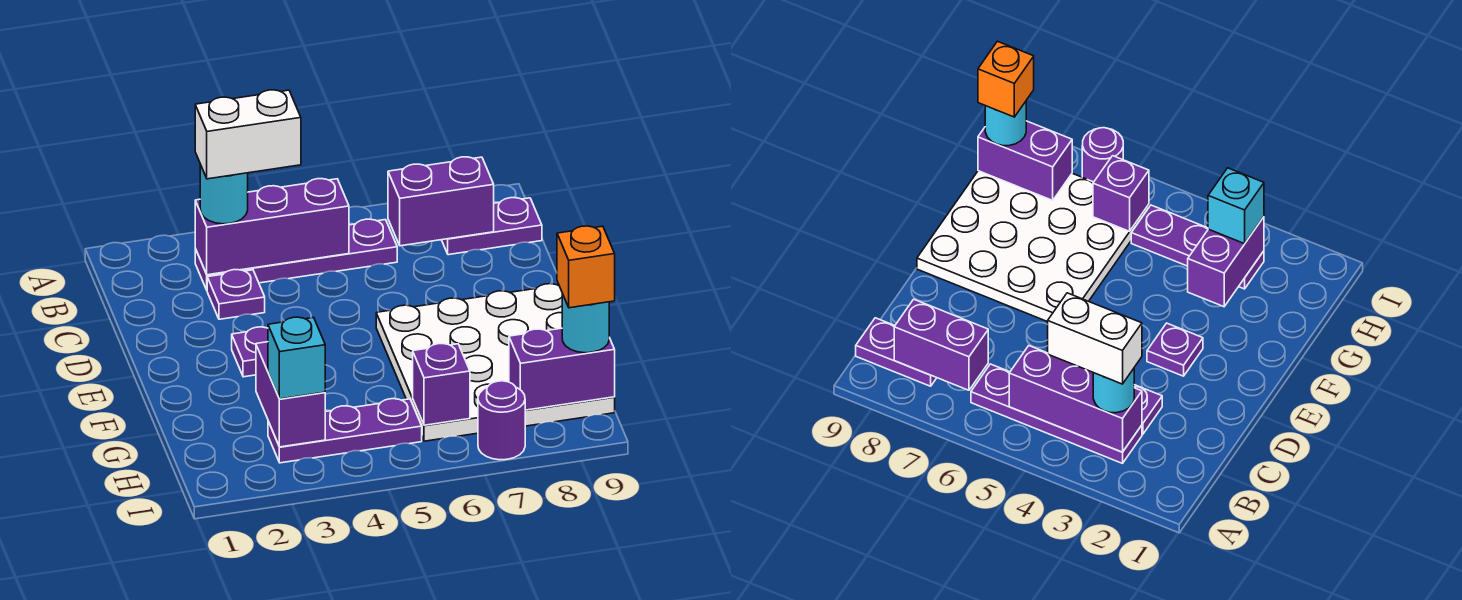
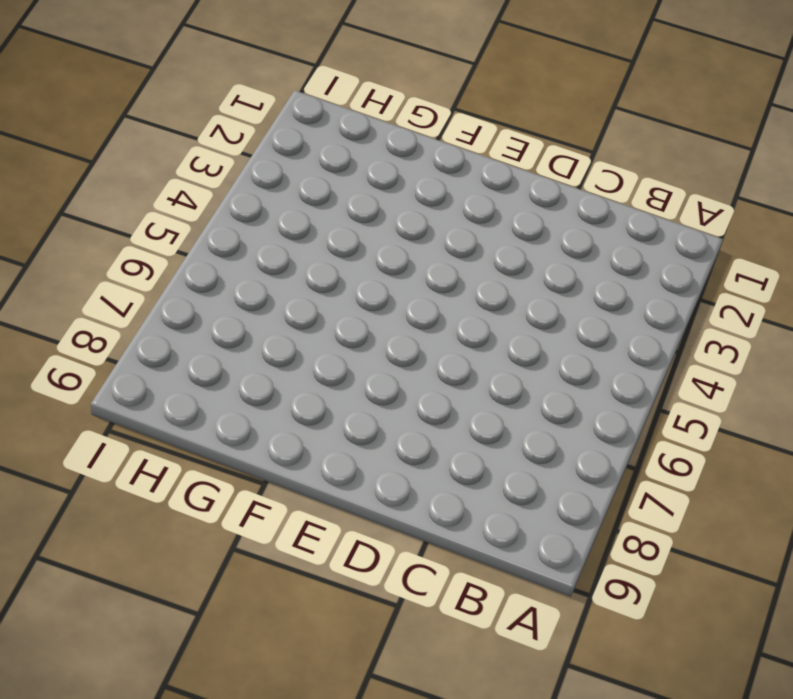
none -> purple 1x4 plate [195,219,397,290]
none -> purple 1x2 plate [442,198,542,255]
none -> purple 1x1 plate [207,270,265,319]

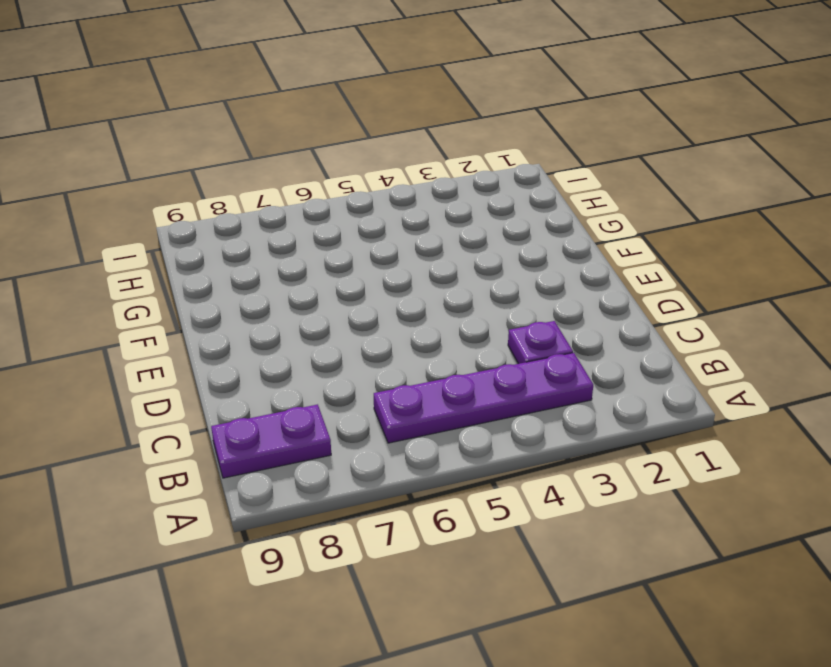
none -> purple 1x1 plate [232,327,268,377]
none -> white 4x4 plate [376,284,615,441]
none -> purple 1x3 plate [268,399,422,463]

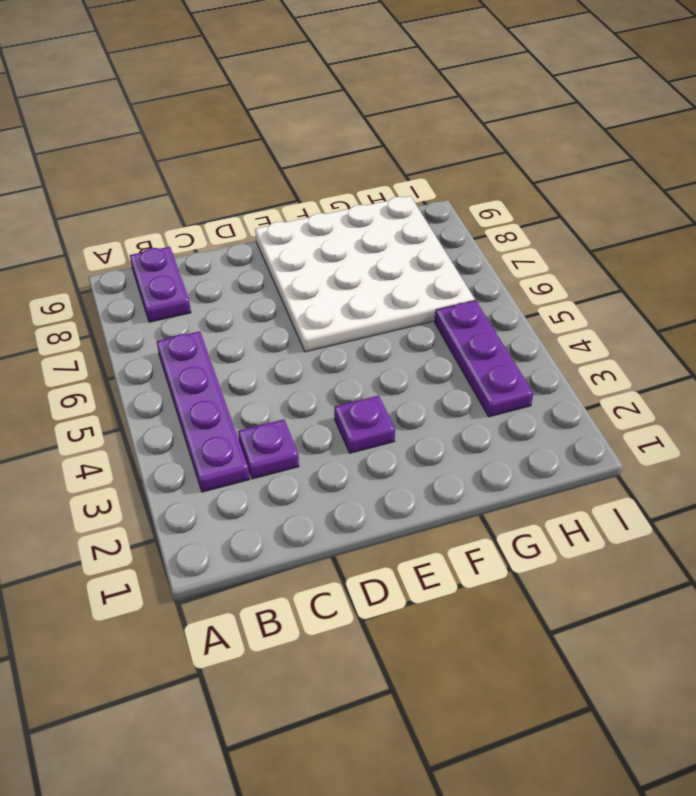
none -> purple 1x1 round brick [478,381,525,460]
none -> purple 1x3 brick [195,179,349,275]
none -> purple 1x2 brick [388,157,494,246]

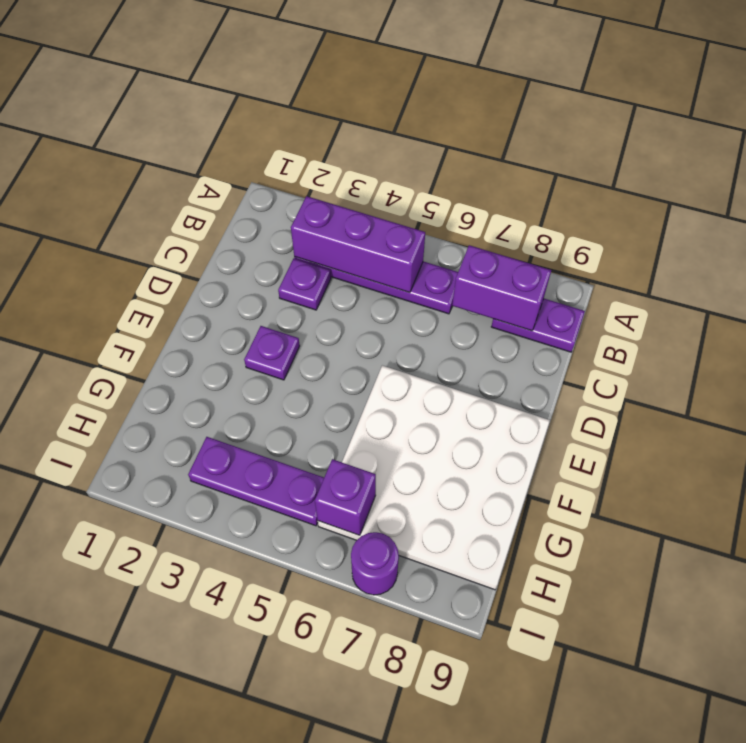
none -> purple 1x2 brick [256,342,325,447]
none -> purple 1x2 brick [509,328,615,410]
none -> cyan 1x1 round brick [200,164,248,224]

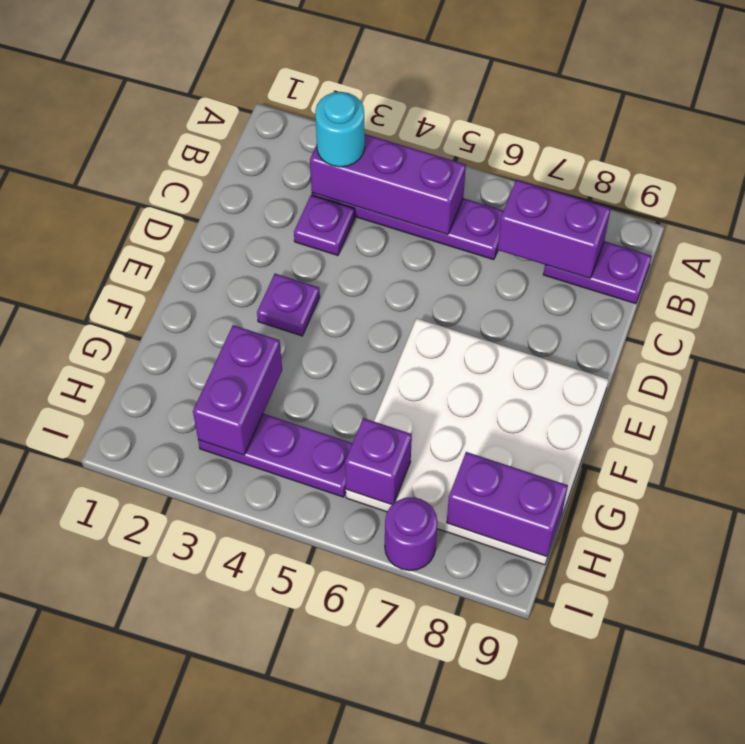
none -> cyan 1x1 brick [268,317,325,399]
none -> cyan 1x1 round brick [562,294,609,353]
none -> white 1x2 brick [195,90,301,179]

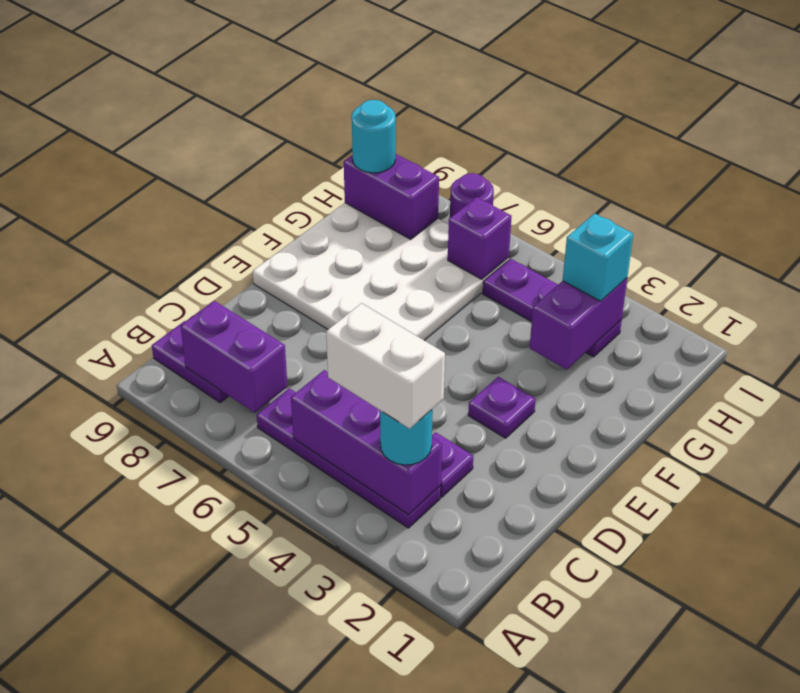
none -> orange 1x1 brick [557,226,615,308]

